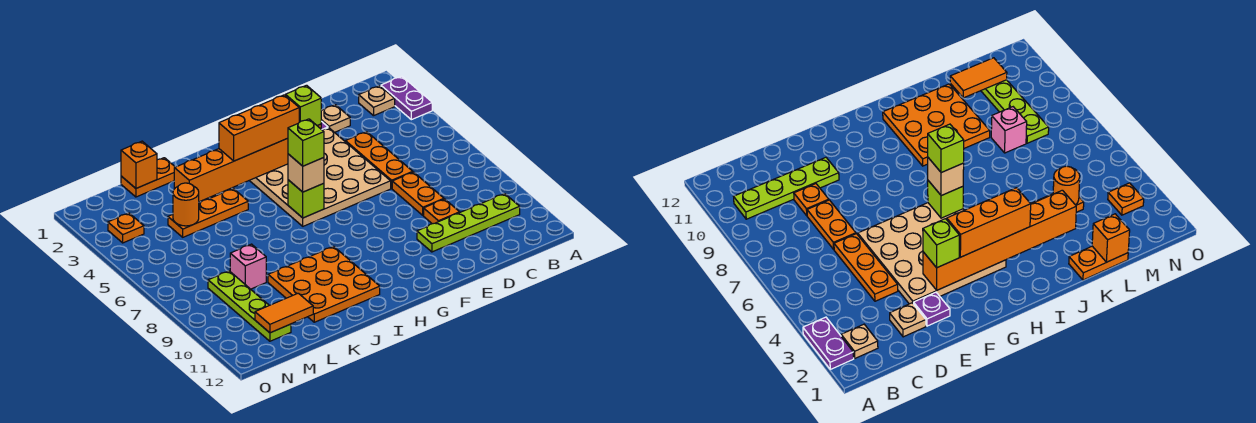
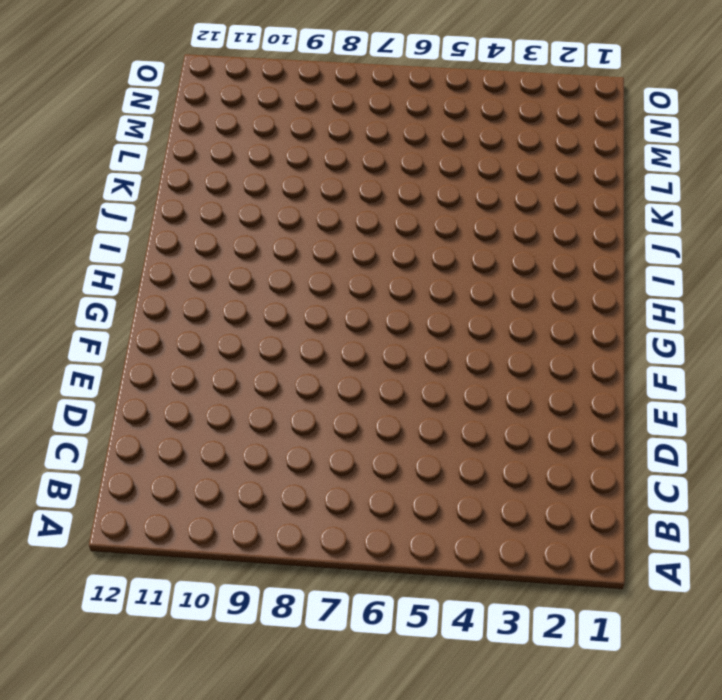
none -> purple 1x2 plate [381,76,432,120]
none -> tan 1x1 plate [359,86,395,116]
none -> lime 1x4 plate [417,194,520,252]

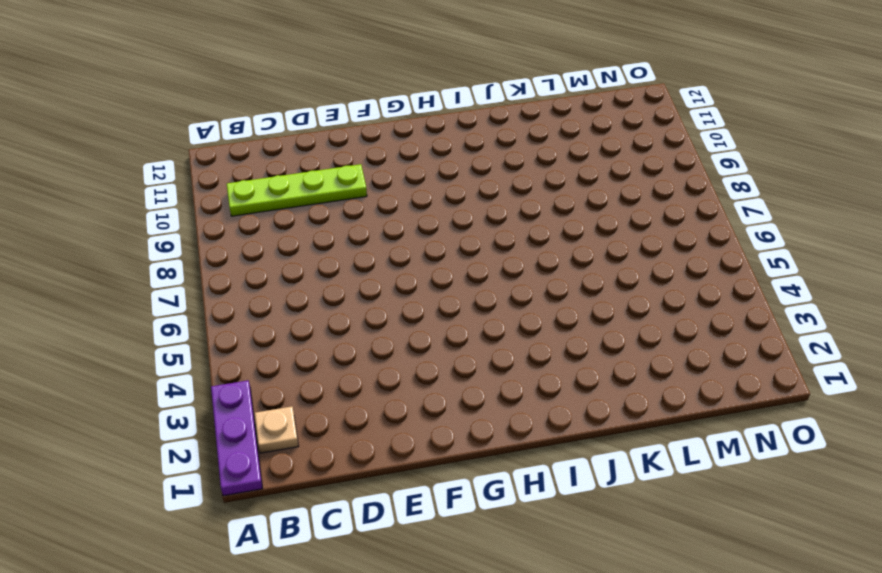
purple 1x3 plate [211,380,263,496] -> purple 1x2 plate [381,76,432,120]
none -> tan 1x1 plate [321,105,350,132]
none -> orange 1x3 plate [345,132,413,188]
none -> orange 1x2 plate [392,172,444,215]

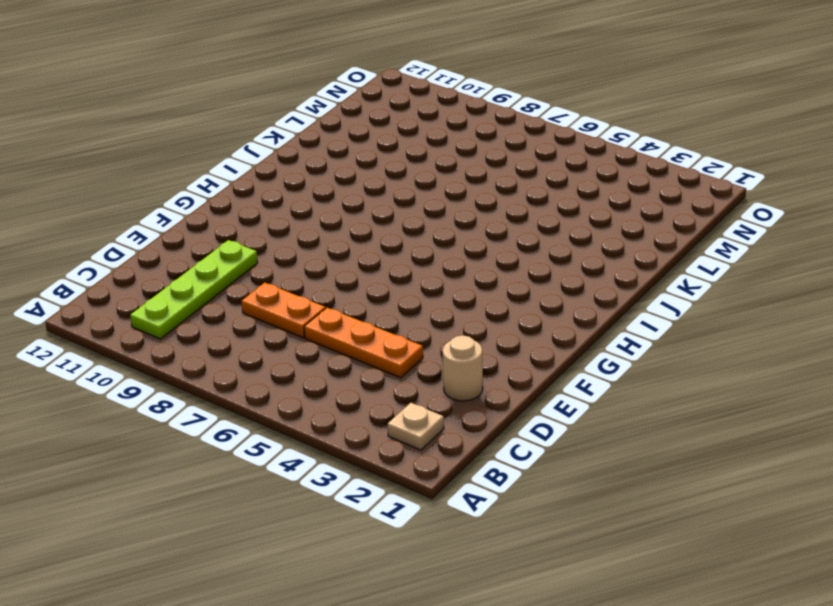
tan 1x1 round brick [443,335,483,401] -> tan 1x1 plate [321,105,350,132]
none -> purple 1x2 plate [381,76,432,120]
none -> orange 1x1 plate [424,199,460,224]
none -> purple 1x1 plate [914,292,950,326]

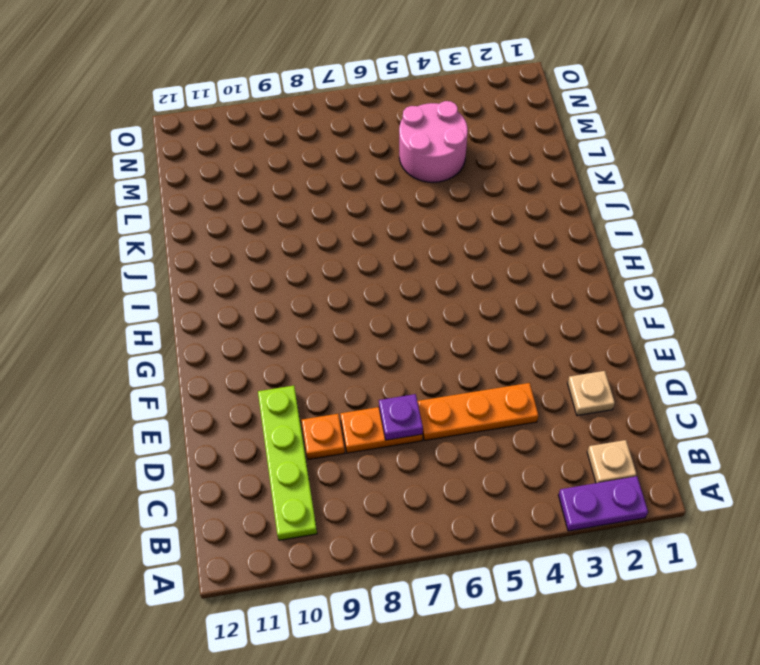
purple 1x1 plate [379,394,423,440] -> purple 1x1 plate moved to [914,292,950,326]
pink 2x2 round brick [399,101,468,182] -> orange 1x3 plate [168,189,248,237]
none -> tan 4x4 plate [249,128,391,226]
none -> orange 3x3 plate [268,246,380,322]
none -> orange 1x2 plate [121,158,175,197]

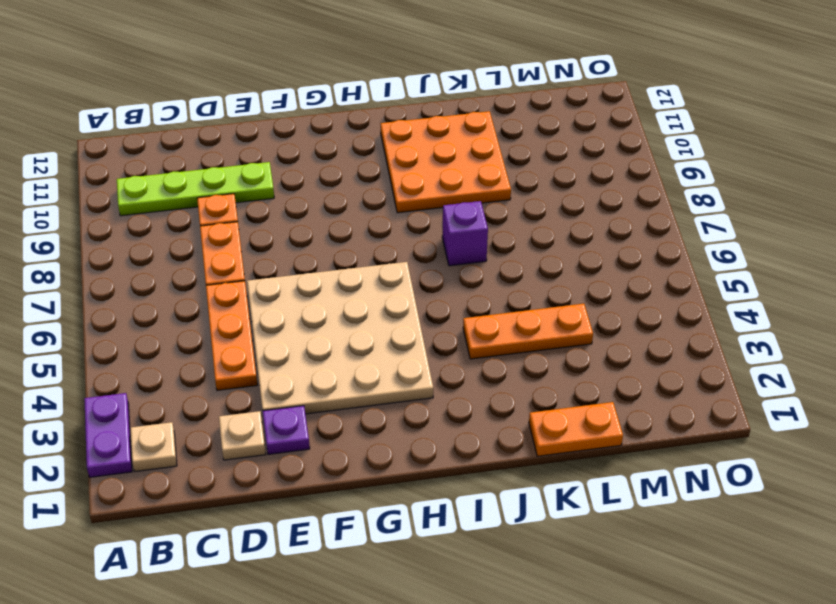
purple 1x1 brick [442,201,488,266] -> none
none -> pink 1x1 brick [230,244,266,289]
none -> lime 1x4 plate [208,271,291,341]
none -> orange 1x1 plate [108,213,144,243]

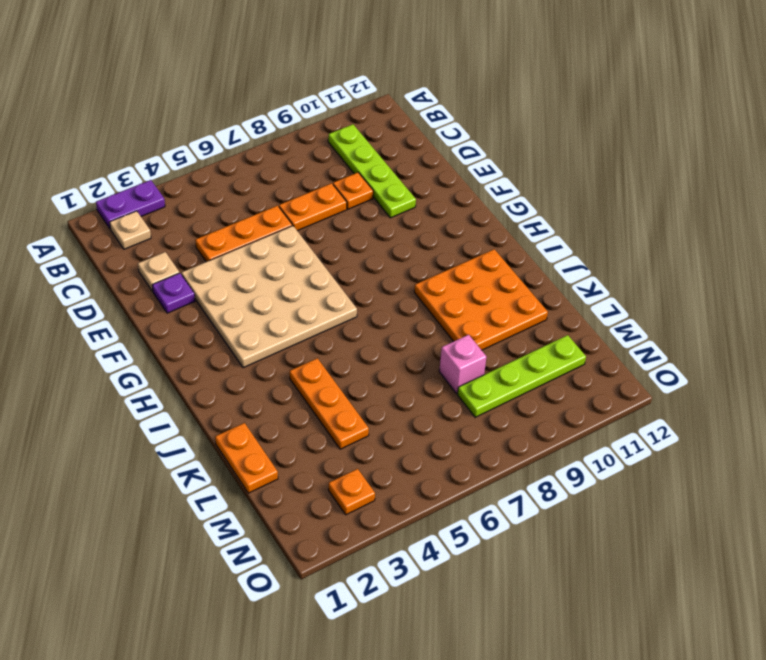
none -> orange 1x6 brick [174,124,321,202]
none -> lime 1x1 brick [288,180,324,218]
none -> orange 1x1 brick [121,141,157,188]

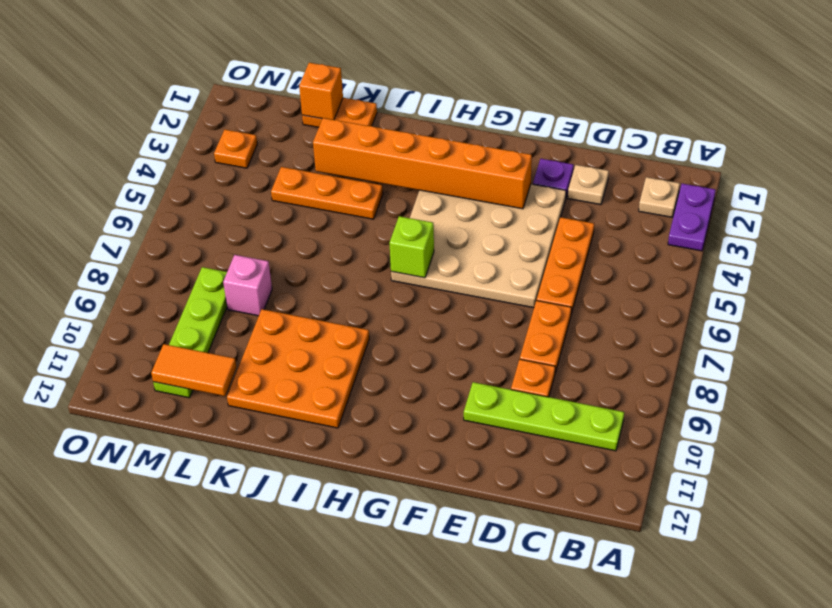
none -> orange 1x1 round brick [173,183,199,226]
none -> lime 1x1 brick [285,85,321,126]
none -> orange 1x3 brick [219,95,299,161]

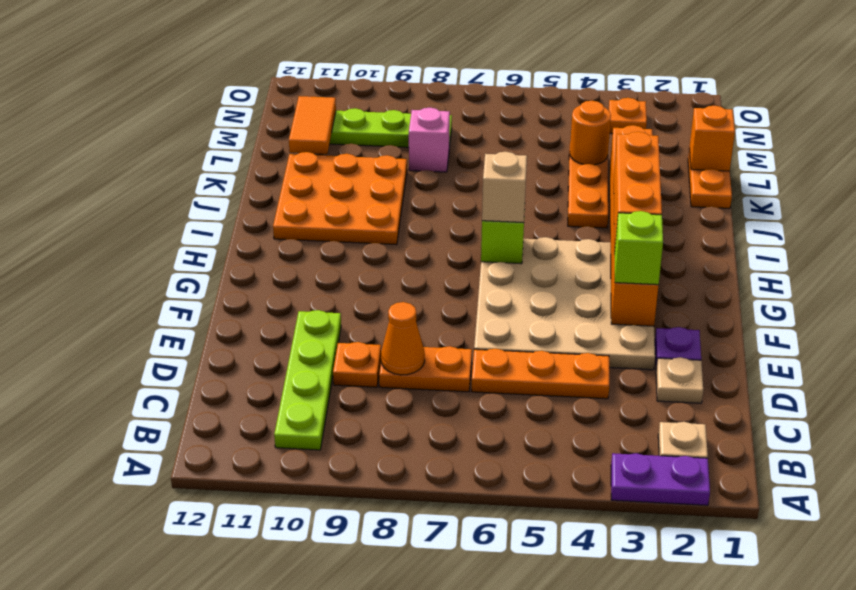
orange 1x1 cone [381,302,425,375] -> none
none -> lime 1x1 brick [288,119,324,166]

